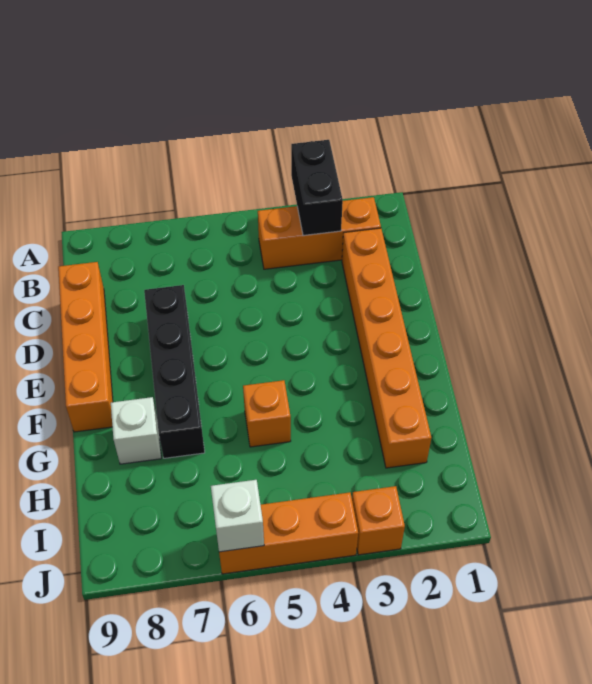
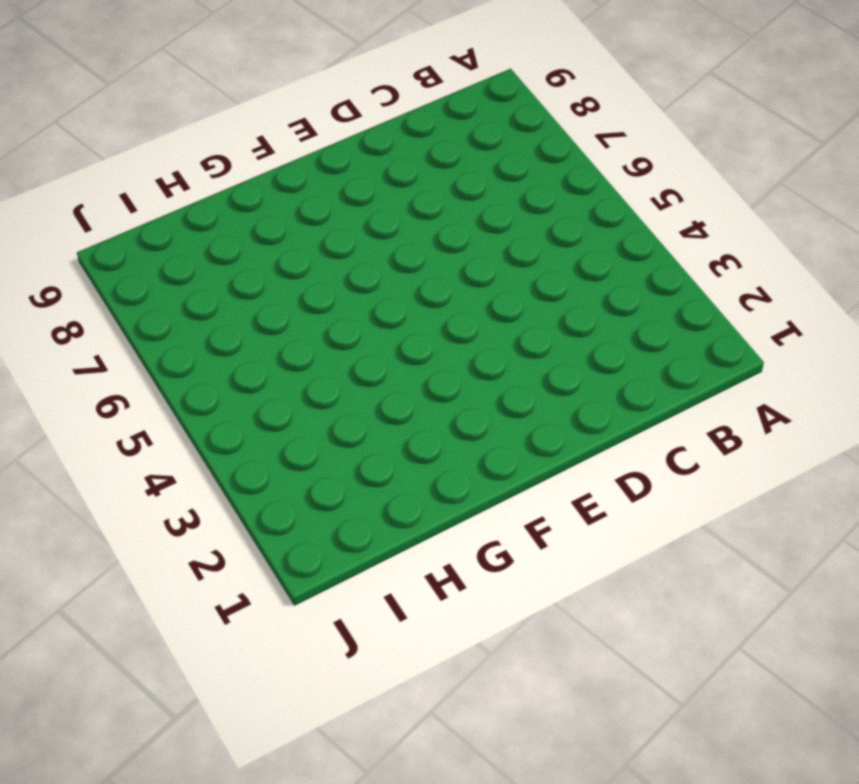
none -> orange 1x3 brick [258,197,381,269]
none -> orange 1x6 brick [342,228,431,468]

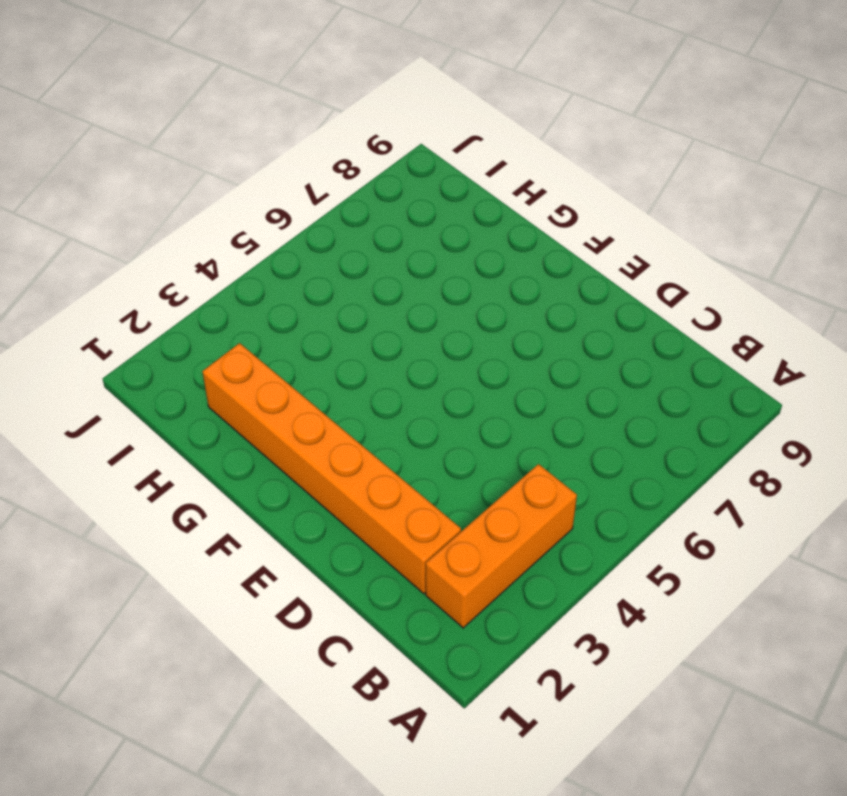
none -> orange 1x4 brick [58,262,113,432]
none -> black 1x4 brick [144,285,205,458]

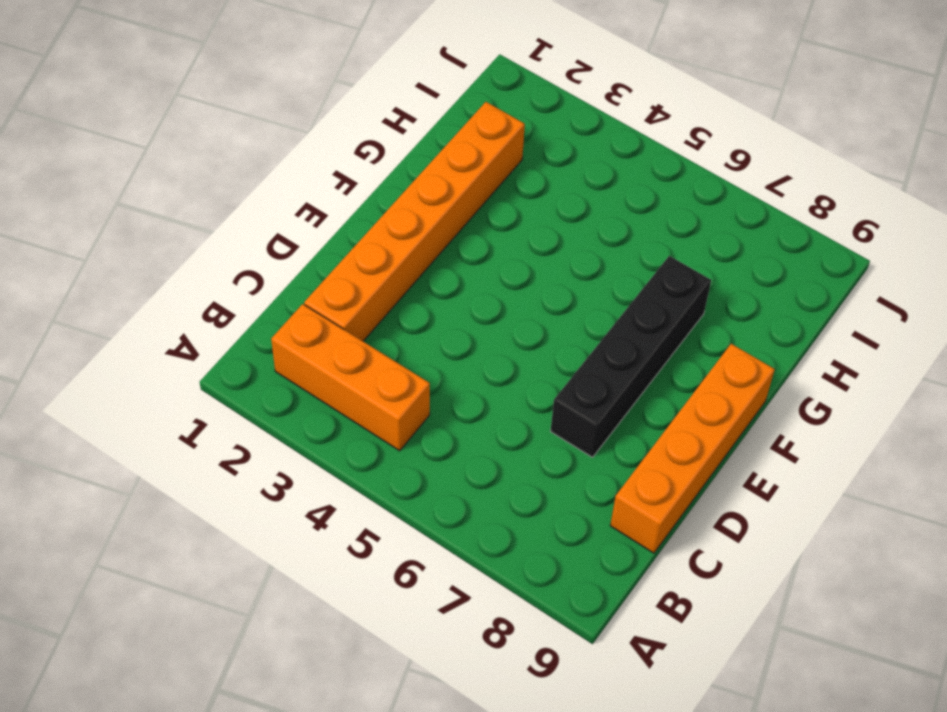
none -> orange 1x1 brick [243,380,291,447]
none -> white 1x1 brick [111,397,161,464]

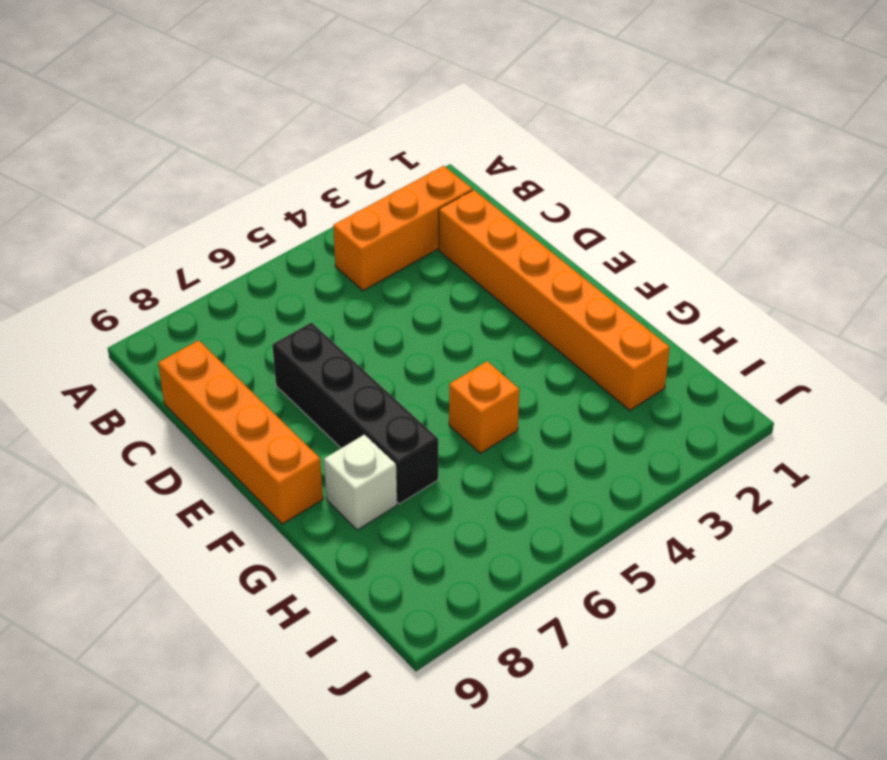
none -> orange 1x1 brick [352,486,405,555]
none -> orange 1x3 brick [219,492,358,574]

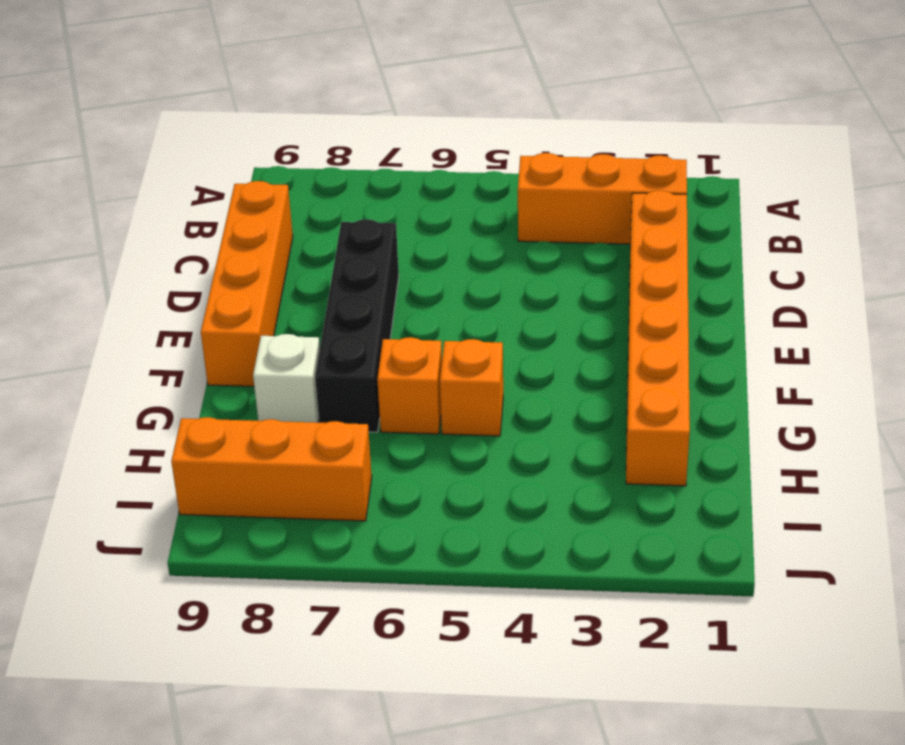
orange 1x1 brick [377,337,442,434] -> orange 1x1 brick moved to [352,486,405,555]
orange 1x3 brick [171,417,372,521] -> orange 1x3 brick moved to [219,492,358,574]
none -> black 1x2 brick [291,140,343,236]
none -> white 1x1 brick [211,480,264,552]

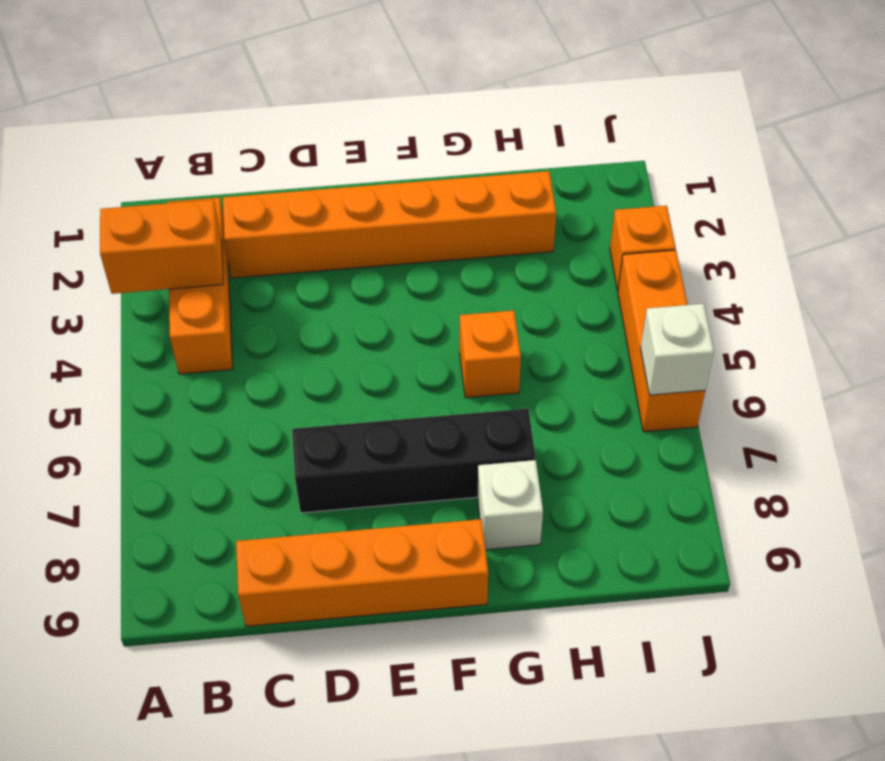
orange 1x2 brick [100,200,223,294] -> black 1x2 brick [291,140,343,236]

